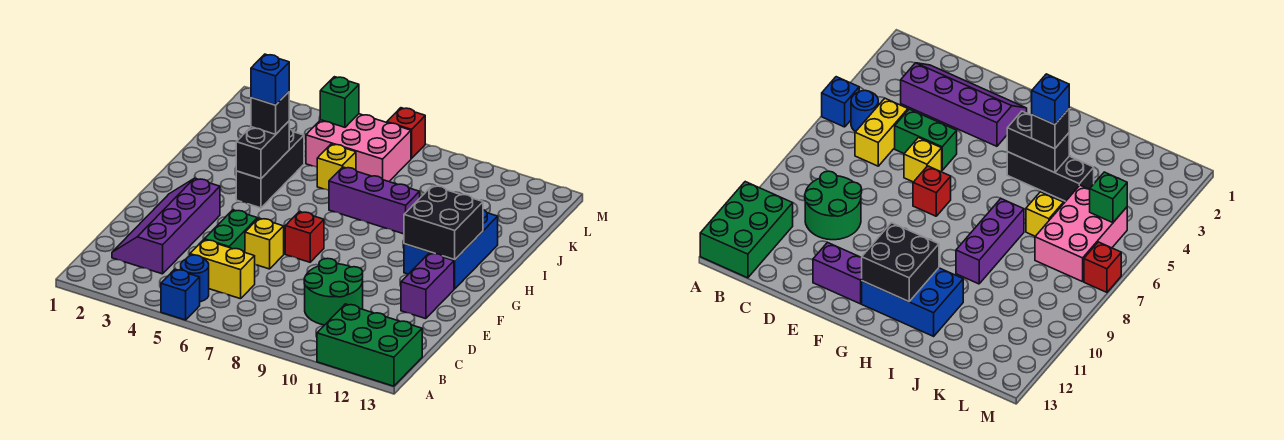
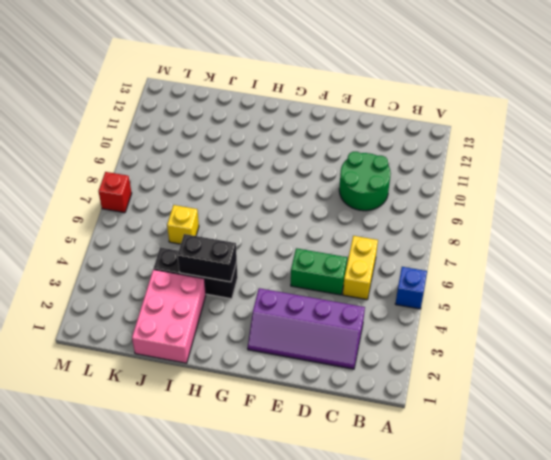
pink 2x3 brick [132,269,206,363] -> pink 2x3 brick moved to [306,114,411,181]
none -> green 2x3 brick [317,304,422,386]
none -> blue 1x1 round brick [181,255,209,302]
none -> yellow 1x1 brick [245,218,284,269]

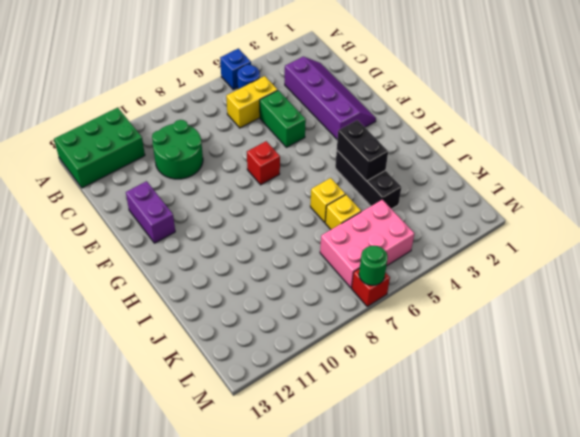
yellow 1x1 brick [310,178,345,222] -> yellow 1x1 brick moved to [245,218,284,269]
green 1x1 round brick [359,246,388,285] -> none
none -> blue 2x3 brick [404,210,498,289]
none -> purple 1x3 brick [329,167,420,234]
none -> black 2x2 brick [404,186,483,260]

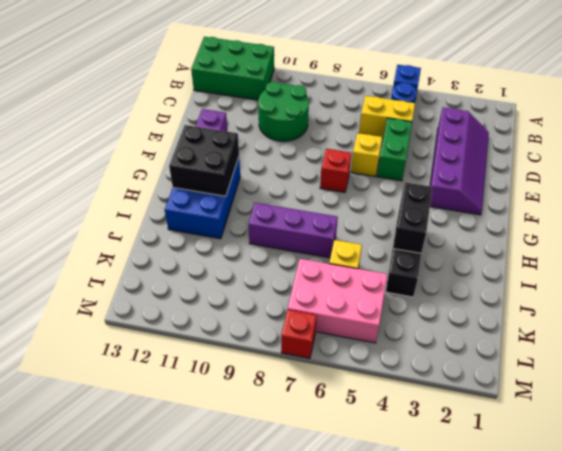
none -> green 1x1 brick [320,77,359,127]
none -> black 1x1 brick [251,92,289,134]
none -> blue 1x1 brick [251,54,289,105]

